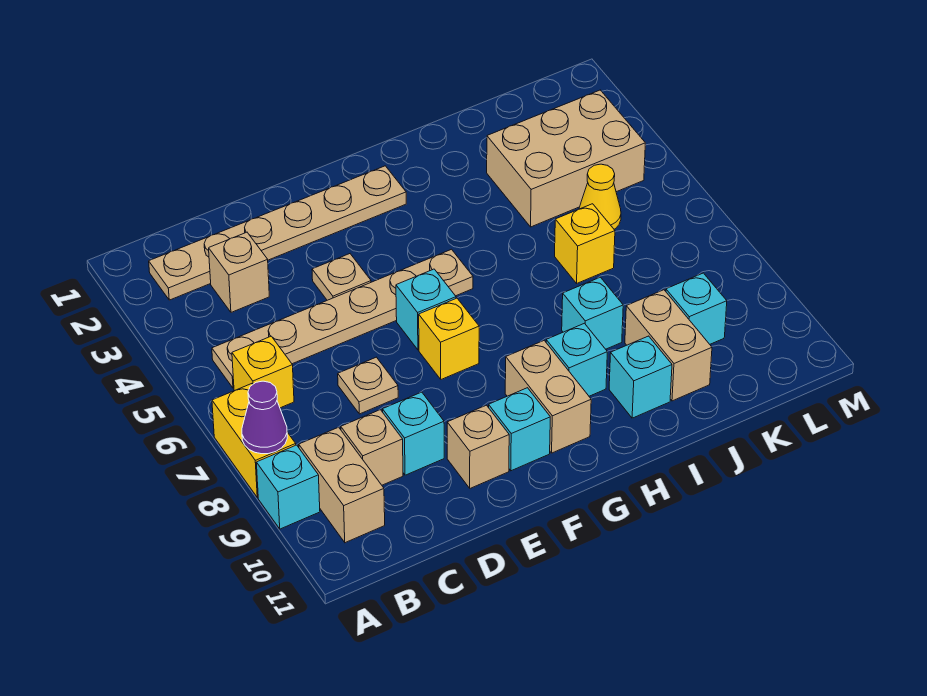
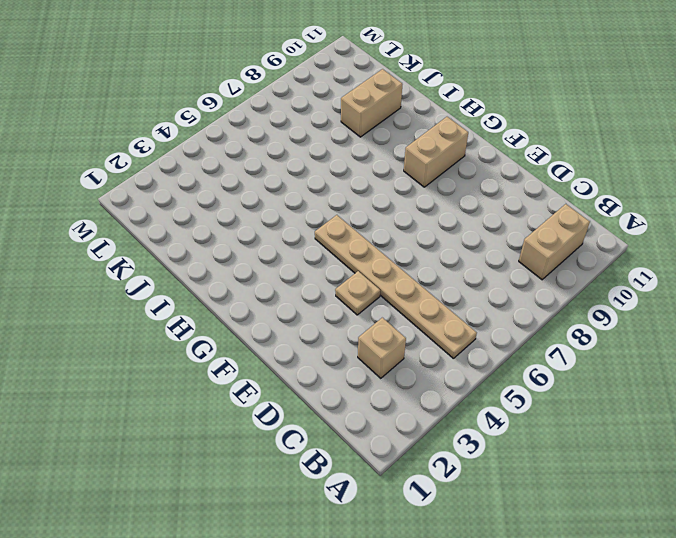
none -> yellow 1x2 brick [212,384,296,498]
none -> cyan 1x1 brick [256,445,320,529]
none -> tan 1x6 plate [149,166,406,300]

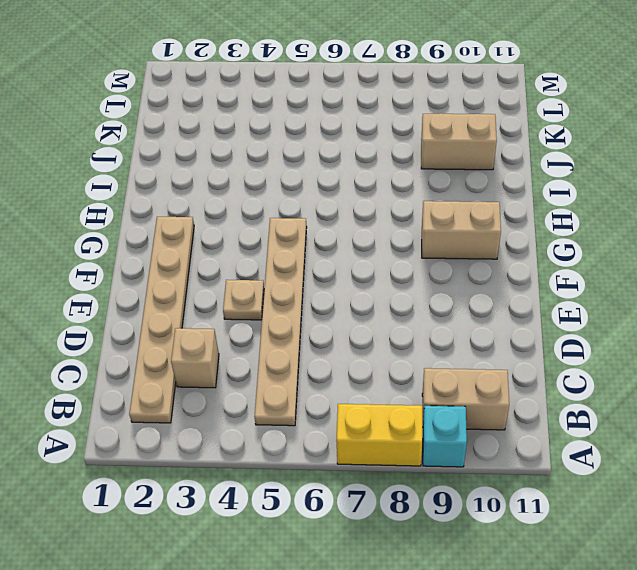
none -> yellow 1x1 brick [232,336,294,408]
none -> tan 1x1 brick [341,410,403,485]
none -> tan 1x1 plate [338,357,398,414]

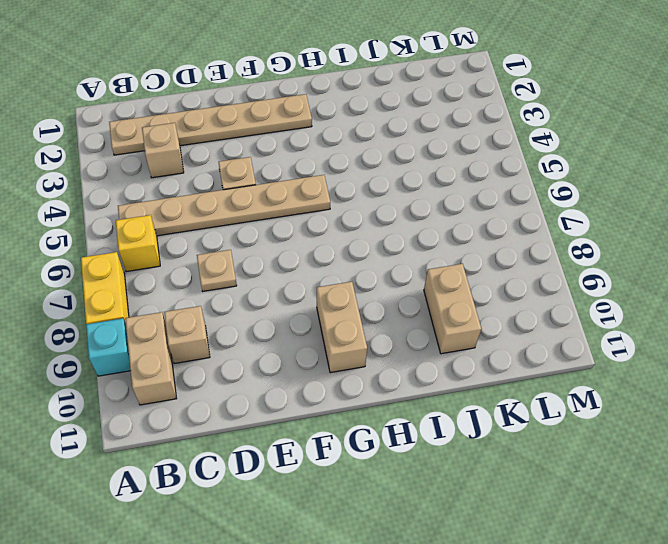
none -> cyan 1x1 brick [382,392,444,475]
none -> tan 1x1 brick [447,405,509,488]
none -> cyan 1x1 brick [396,269,456,350]

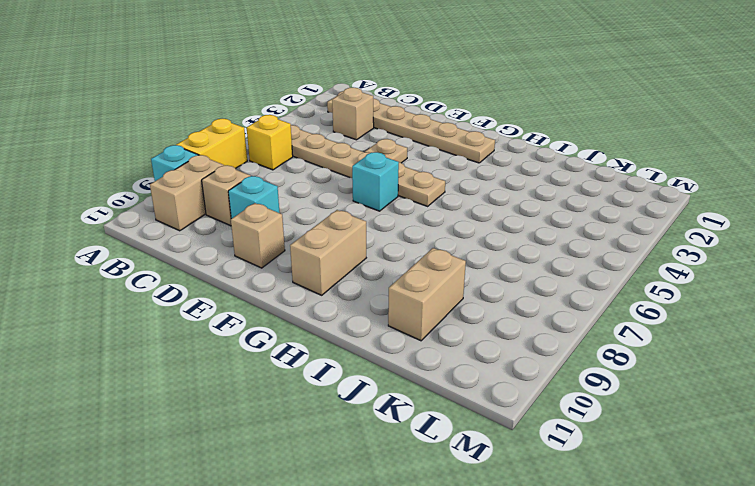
none -> tan 1x1 plate [338,357,398,414]
none -> yellow 1x1 brick [419,298,479,379]
none -> cyan 1x1 brick [489,388,550,471]

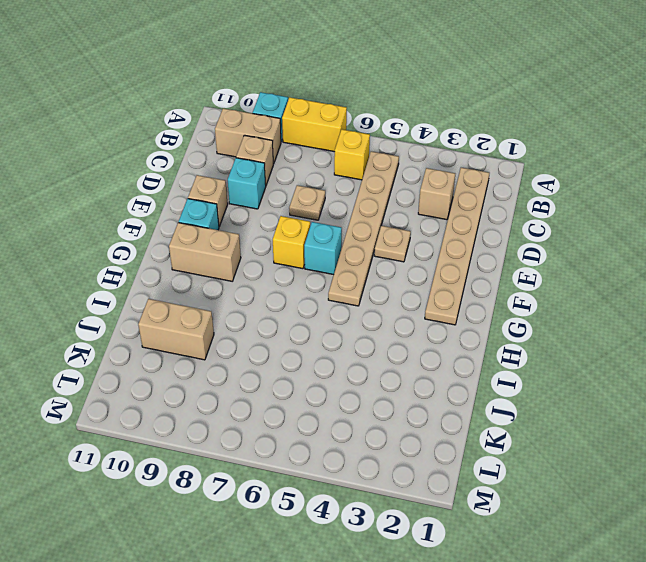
none -> cyan 1x1 brick [546,323,607,396]
none -> cyan 1x1 brick [562,277,623,349]
none -> cyan 1x1 brick [609,336,672,418]

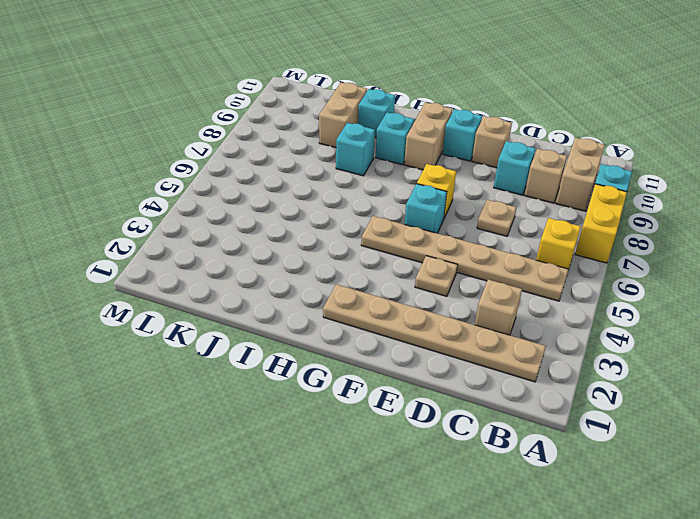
none -> tan 2x3 brick [487,90,645,227]
none -> yellow 1x1 brick [555,204,615,283]
none -> yellow 1x1 cone [579,164,621,229]

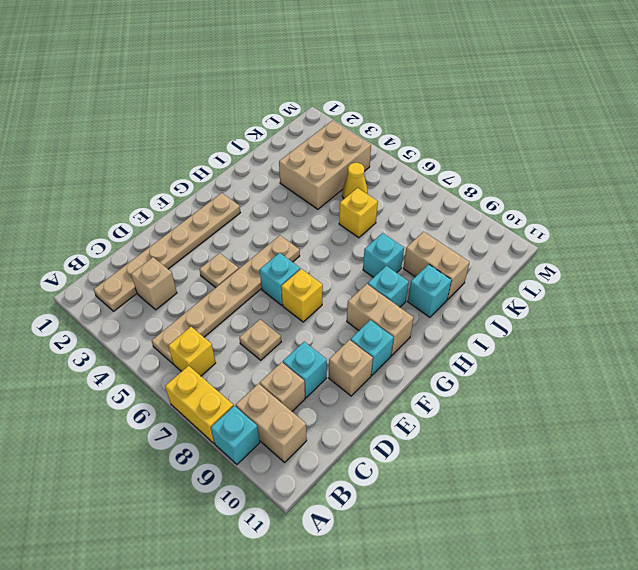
none -> cyan 1x1 brick [666,273,727,344]
none -> purple 1x1 cone [242,381,287,454]

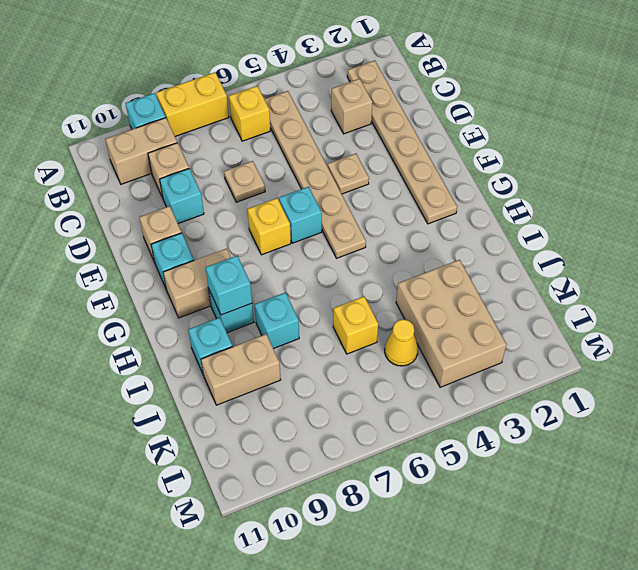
cyan 1x1 brick [206,256,252,315] -> cyan 1x1 brick moved to [666,273,727,344]
none -> purple 1x1 cone [242,381,287,454]

